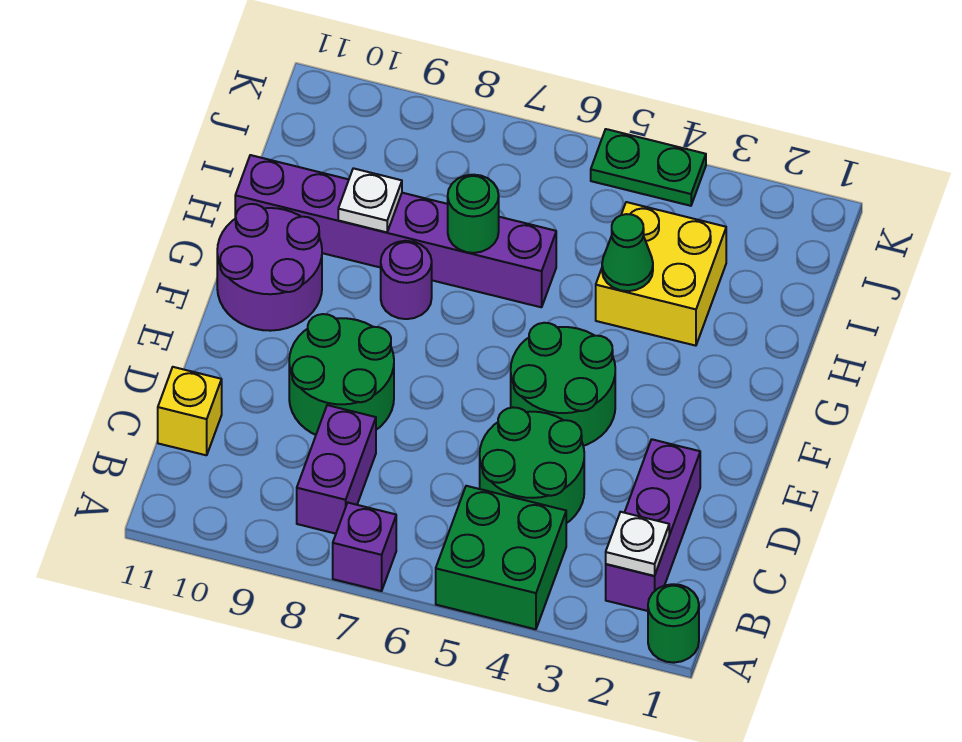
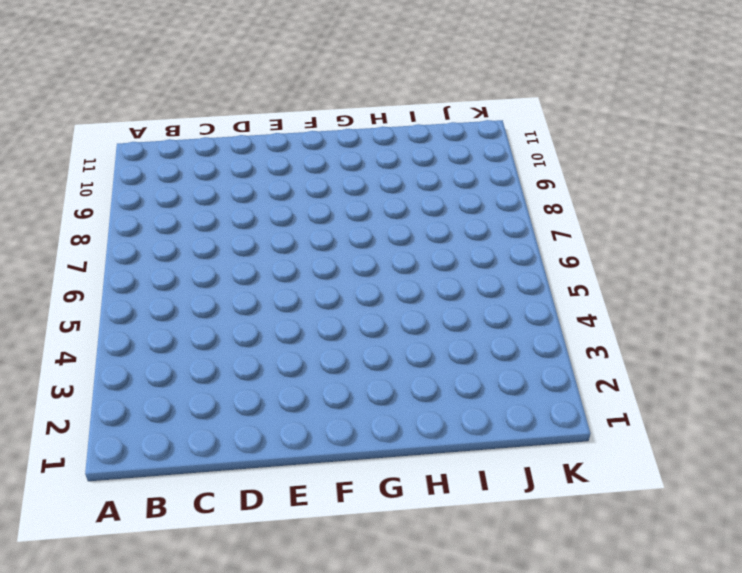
none -> green 1x1 round brick [648,584,699,663]
none -> green 2x2 brick [436,486,566,629]
none -> purple 1x1 brick [333,503,396,591]

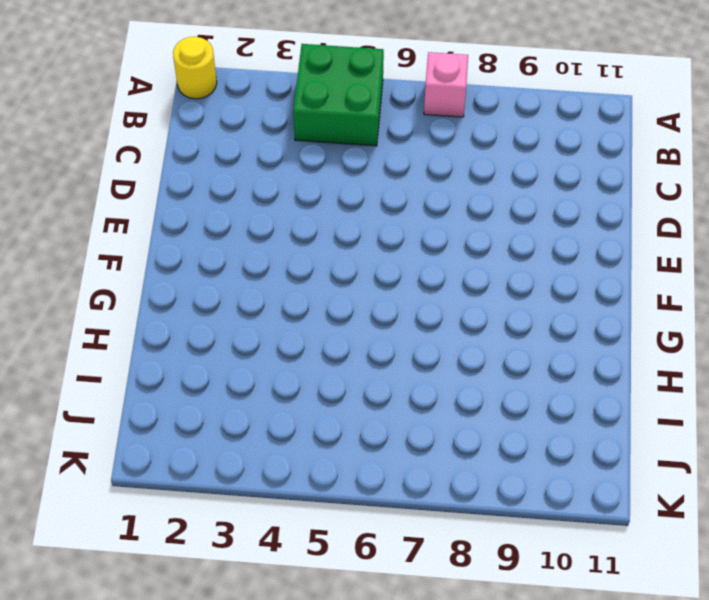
yellow 1x1 round brick [173,37,217,99] -> green 1x1 round brick [648,584,699,663]
pink 1x1 brick [424,52,468,117] -> purple 1x1 brick [333,503,396,591]
none -> purple 1x3 brick [606,439,700,611]
none -> purple 1x2 brick [297,405,376,534]
none -> green 2x2 round brick [480,407,584,523]

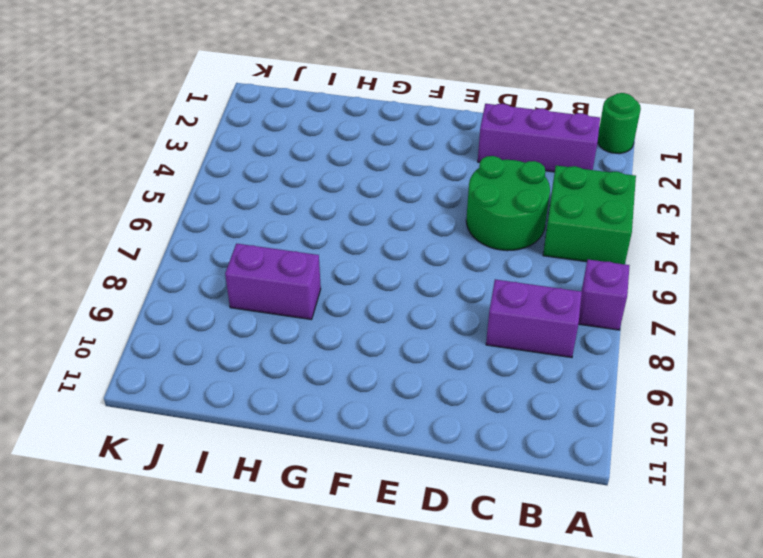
purple 1x2 brick [225,244,321,320] -> purple 1x6 brick [235,155,556,307]
none -> yellow 1x1 brick [158,367,222,455]
none -> green 2x2 round brick [289,314,394,435]
none -> green 2x2 round brick [511,323,615,446]

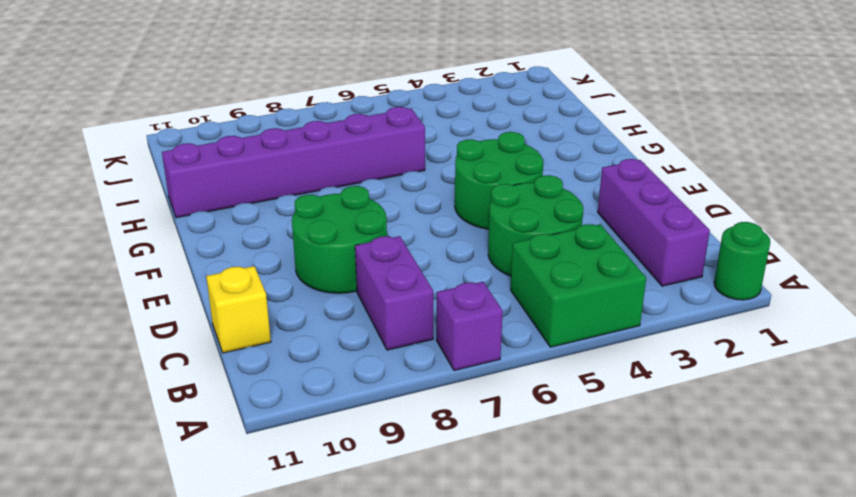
none -> purple 2x2 round brick [217,204,322,331]
none -> purple 1x1 round brick [381,241,432,319]
none -> yellow 2x2 brick [596,202,726,346]

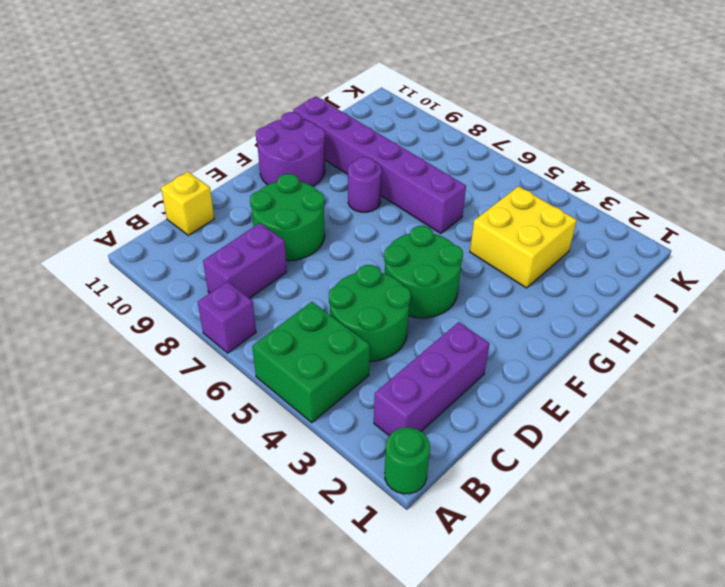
none -> green 1x2 plate [591,129,706,206]
none -> white 1x1 plate [606,512,669,576]
none -> green 1x1 cone [602,214,653,291]

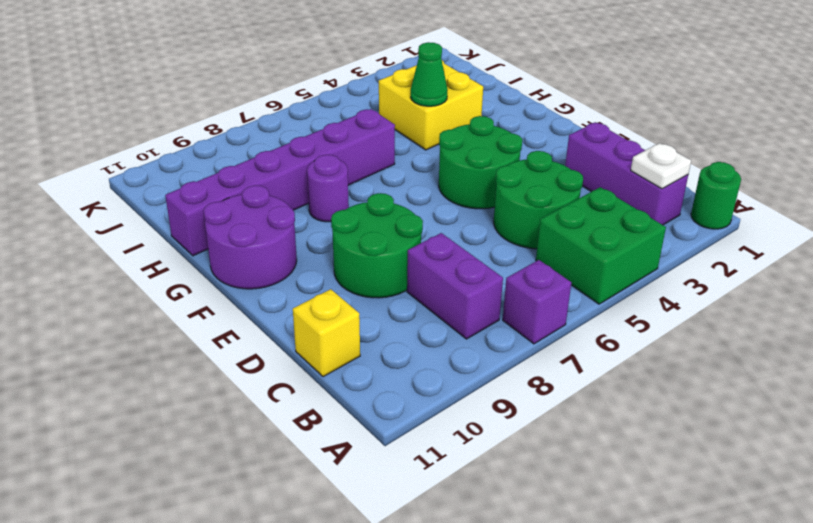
none -> green 1x2 plate [591,129,706,206]
none -> green 1x1 round brick [448,175,499,253]
none -> white 1x1 plate [338,168,402,232]

